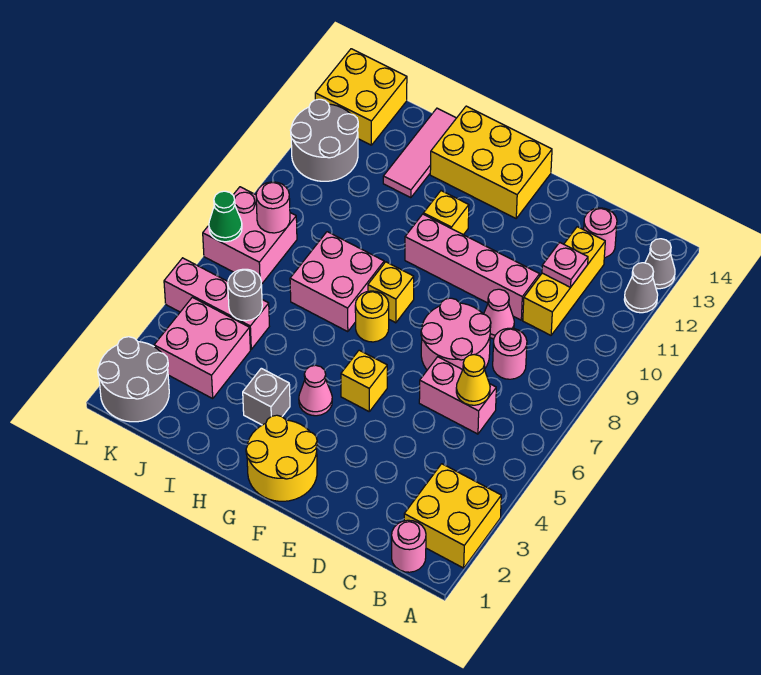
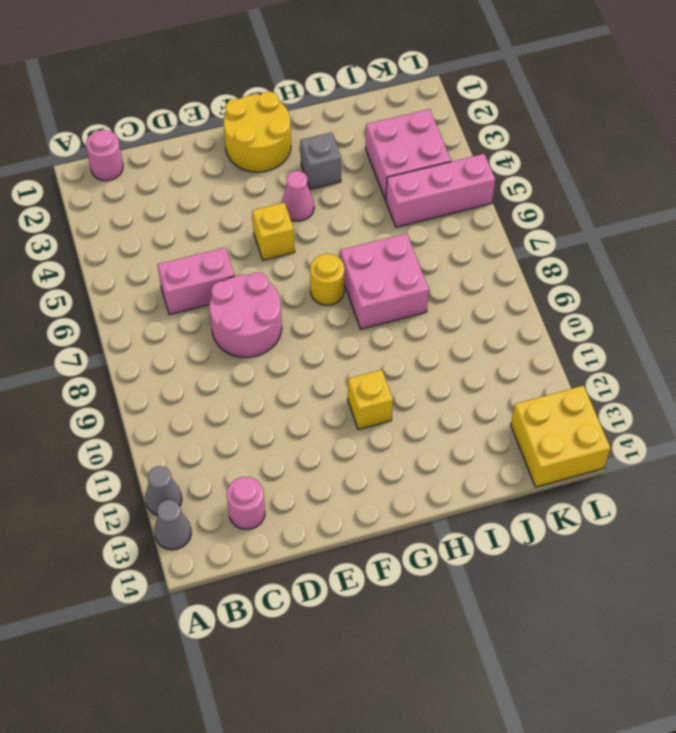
none -> yellow 2x2 brick [404,464,501,568]
none -> pink 1x1 round brick [493,328,527,379]
none -> yellow 1x3 brick [523,227,605,335]
none -> pink 1x1 cone [484,289,514,339]

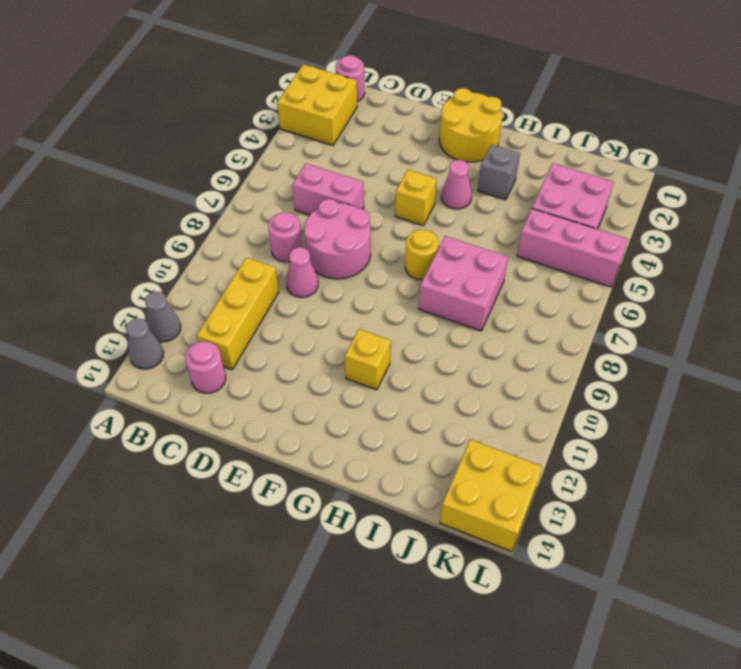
none -> pink 1x4 brick [405,214,540,320]
none -> yellow 2x3 brick [430,106,552,218]
none -> yellow 1x1 brick [368,262,414,323]
none -> pink 1x3 tile [383,108,456,198]

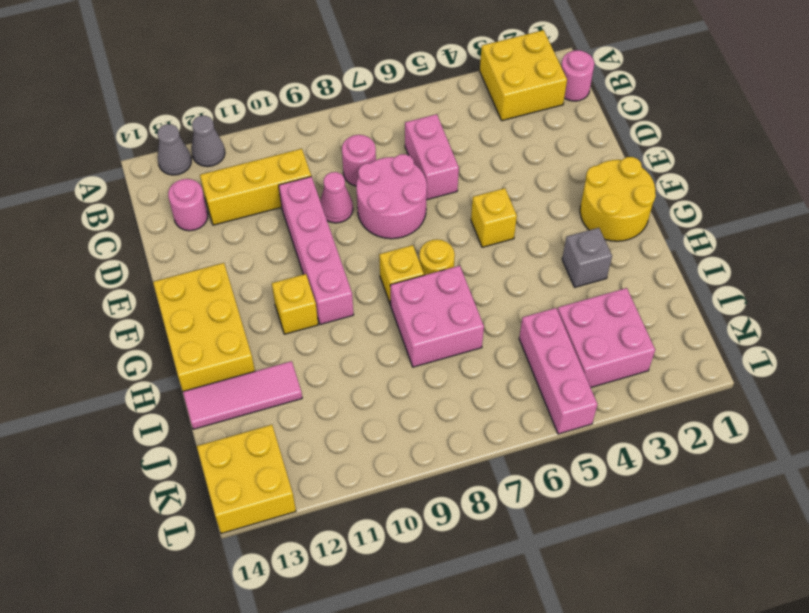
none -> pink 1x1 cone [299,365,332,416]
none -> grey 2x2 round brick [98,337,169,422]
none -> pink 2x2 brick [203,187,297,284]
none -> grey 2x2 round brick [291,99,358,181]

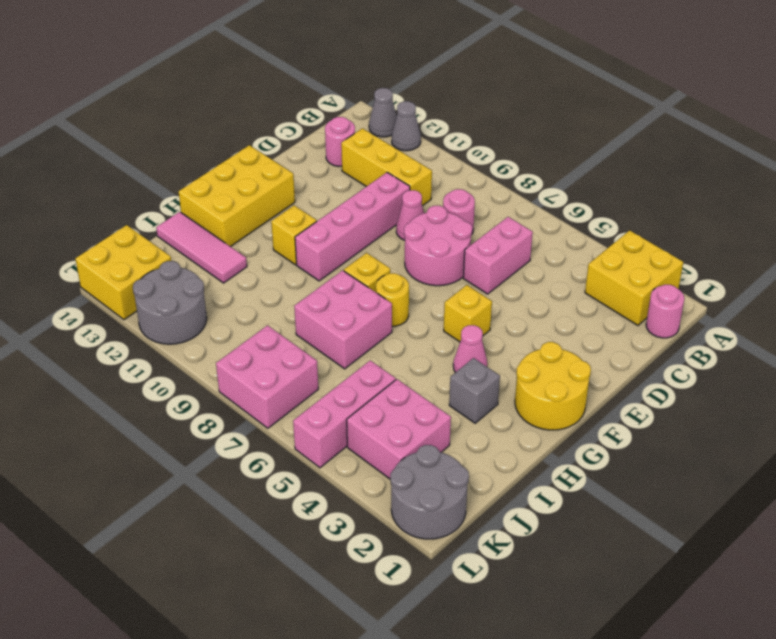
none -> yellow 1x1 cone [456,355,490,405]
none -> pink 1x1 plate [542,242,588,288]
none -> grey 1x1 round brick [228,269,262,321]
none -> pink 1x1 round brick [256,182,290,233]

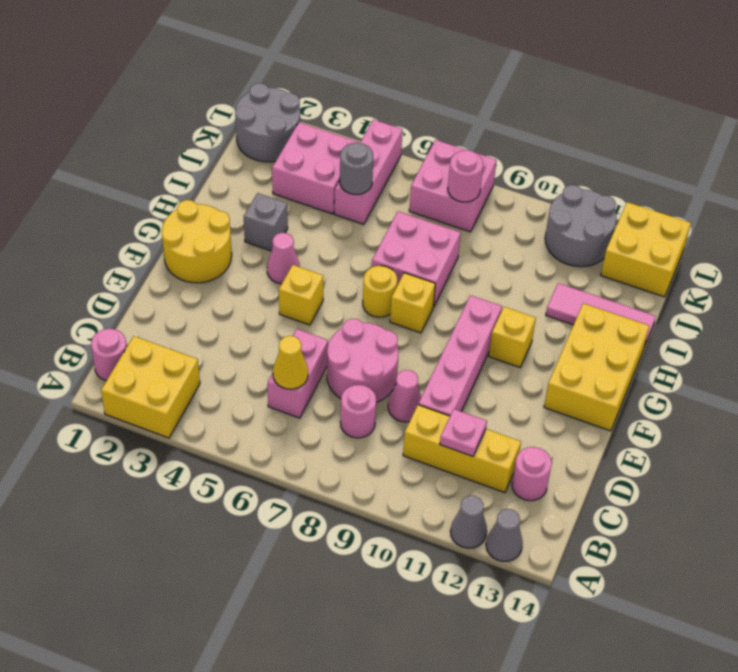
none -> green 1x1 cone [209,191,242,242]

